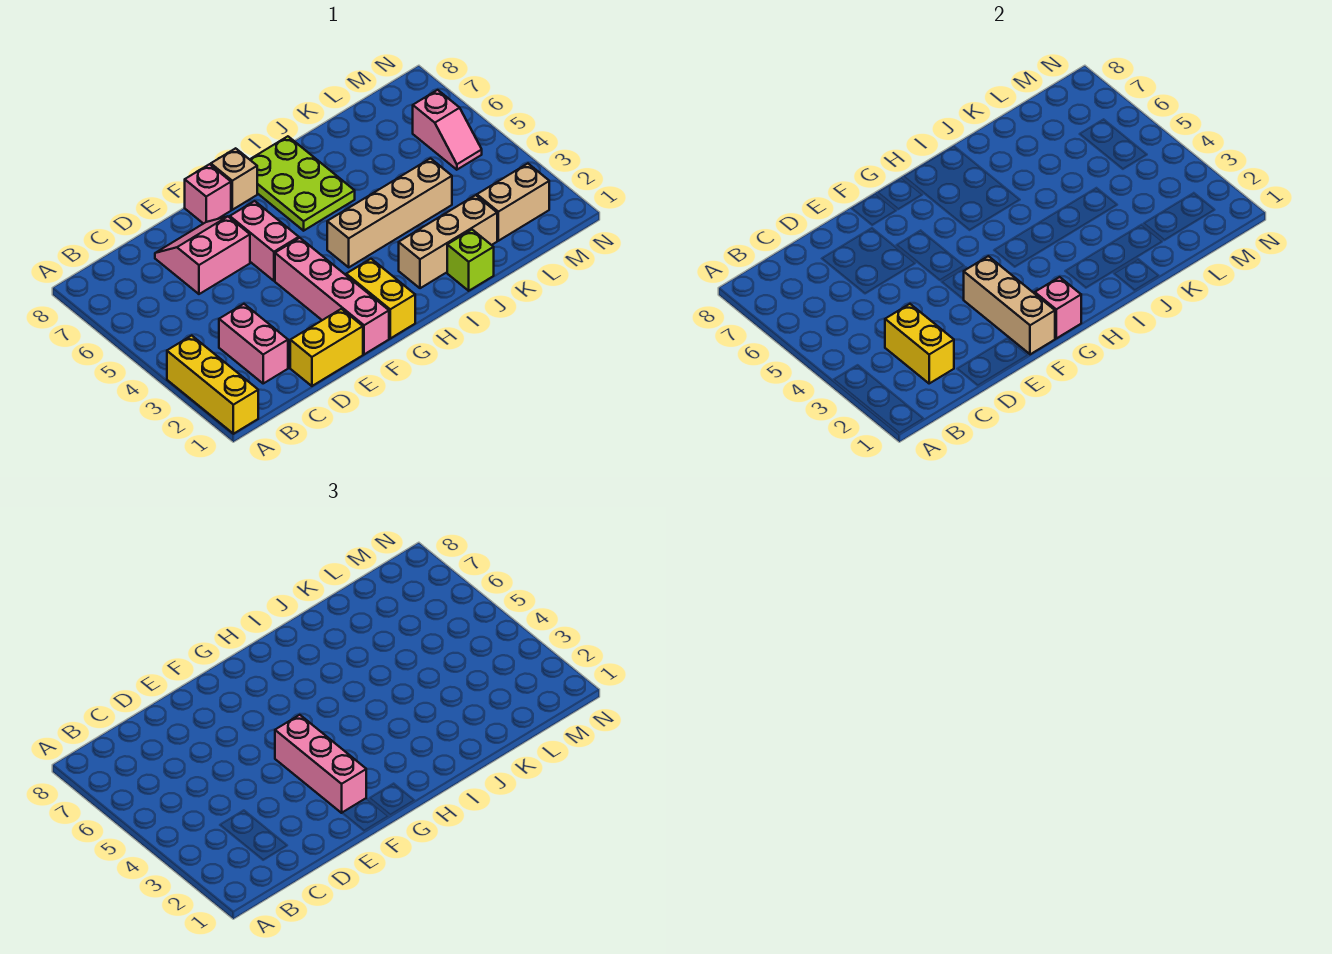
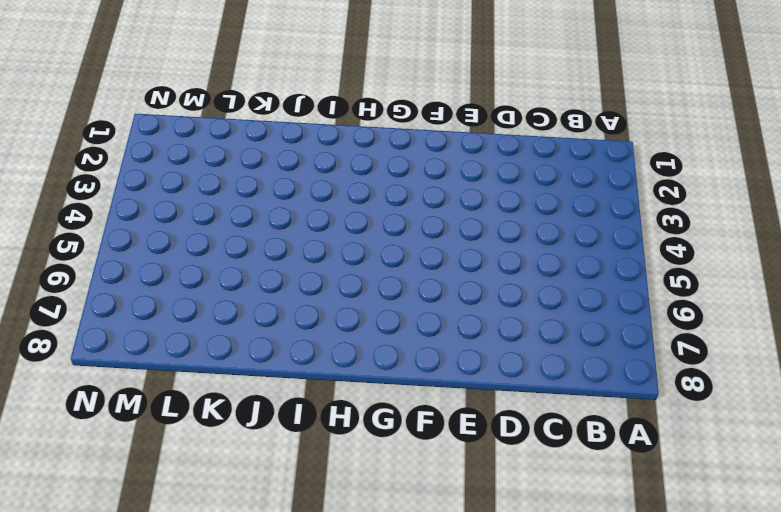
none -> yellow 1x3 brick [167,336,258,434]
none -> pink 1x2 brick [219,304,288,383]
none -> yellow 1x2 brick [290,309,363,386]

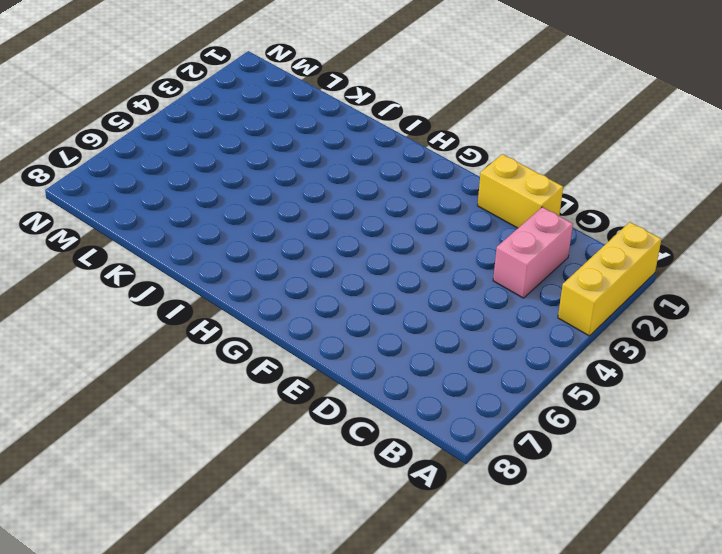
none -> pink 2x2 slope [155,216,250,294]
none -> pink 1x4 brick [275,238,389,354]
none -> pink 1x2 brick [230,201,299,281]

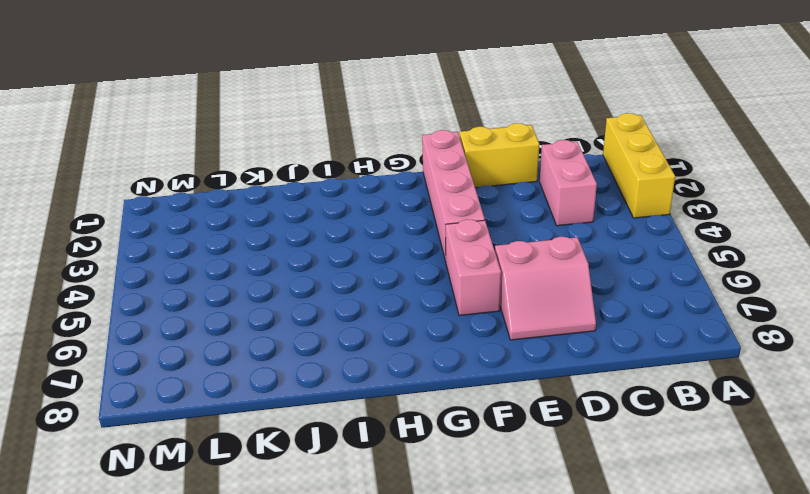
none -> pink 1x1 brick [185,164,231,224]
none -> yellow 1x2 brick [346,259,415,338]
none -> tan 1x1 brick [211,148,257,210]

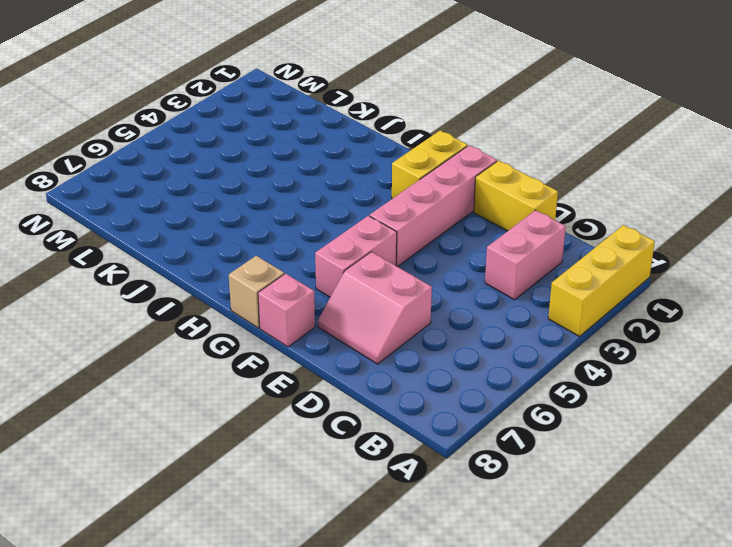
none -> tan 1x4 brick [327,159,452,267]
none -> lime 2x3 plate [250,136,355,231]
none -> tan 1x3 brick [399,195,497,288]

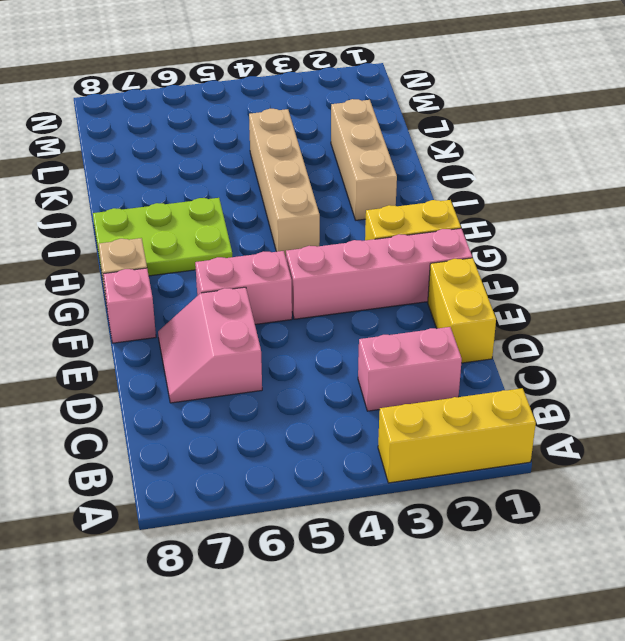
none -> lime 1x1 brick [447,230,494,291]
none -> tan 1x2 brick [477,164,549,241]
none -> pink 1x2 slope [413,90,482,170]

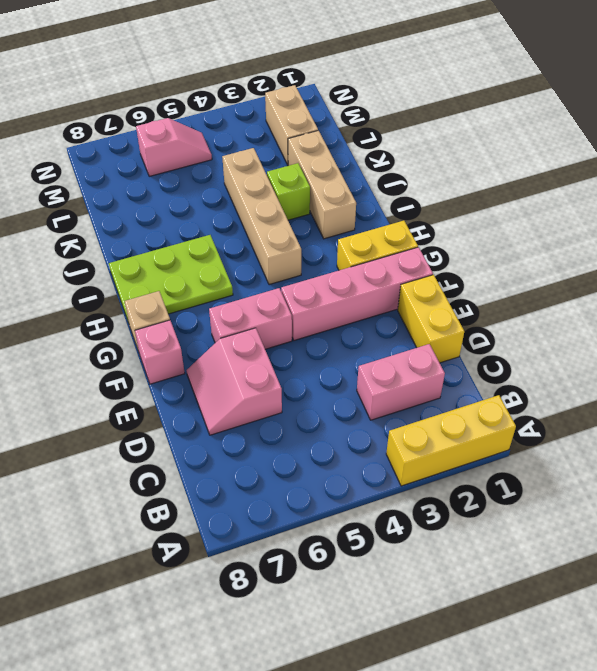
lime 1x1 brick [267,163,310,220] -> lime 1x1 brick moved to [447,230,494,291]
none -> yellow 1x2 brick [885,304,954,383]
none -> tan 1x3 brick [963,256,1055,354]
none -> pink 1x1 brick [1035,277,1081,338]

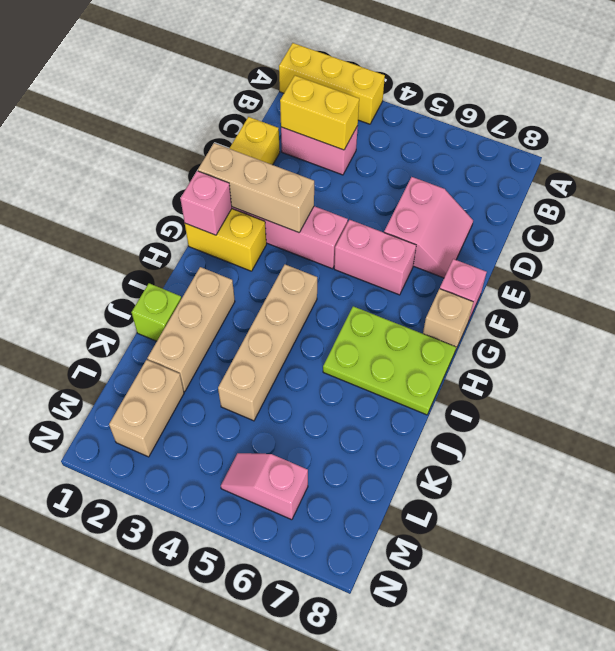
none -> pink 1x3 brick [275,715,366,813]

